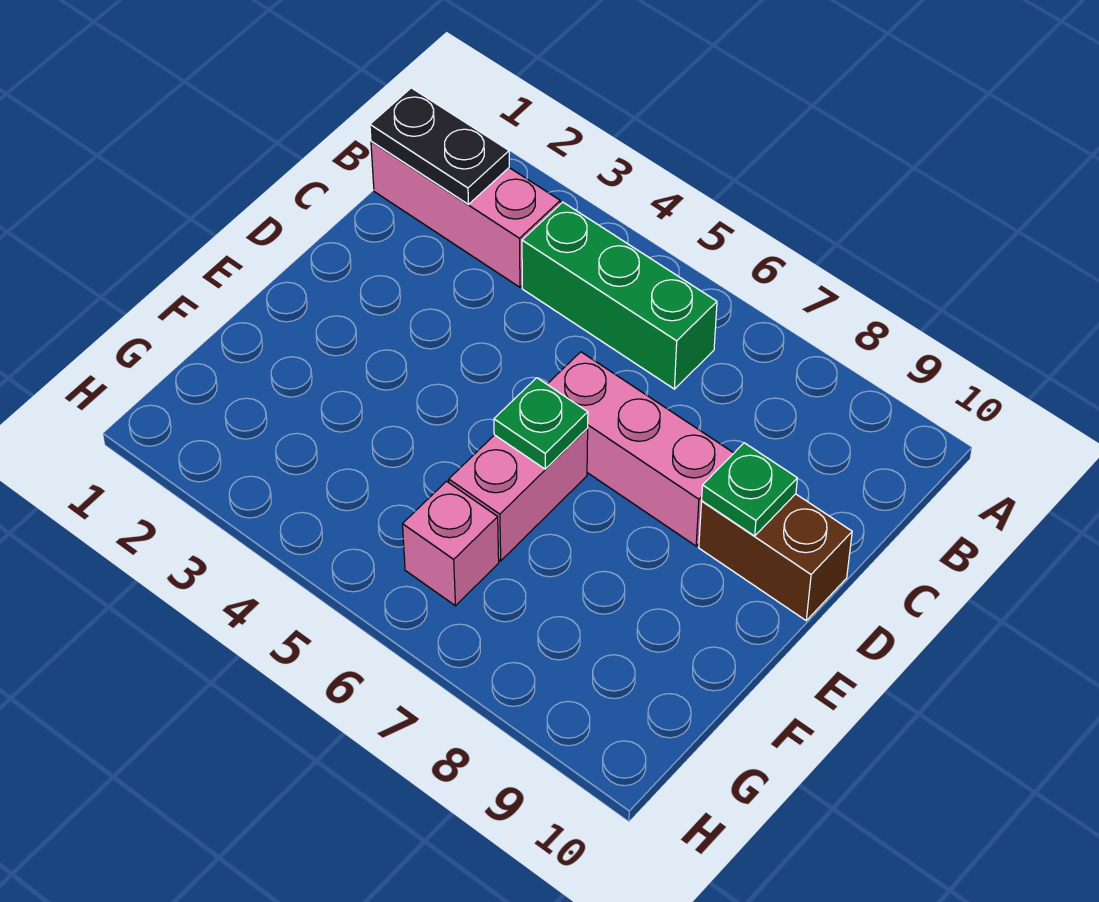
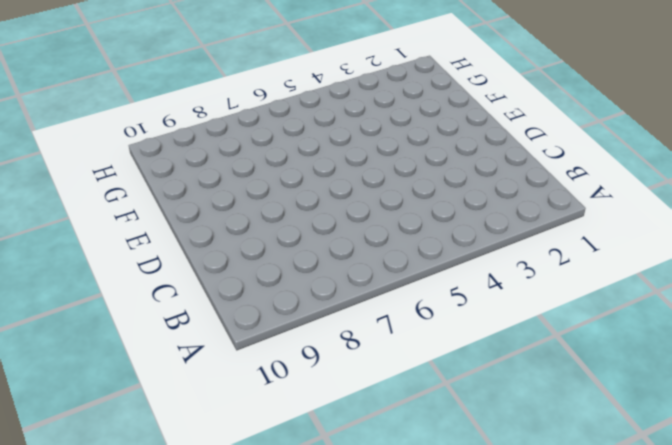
none -> pink 1x3 brick [371,141,560,287]
none -> green 1x3 brick [522,202,717,389]

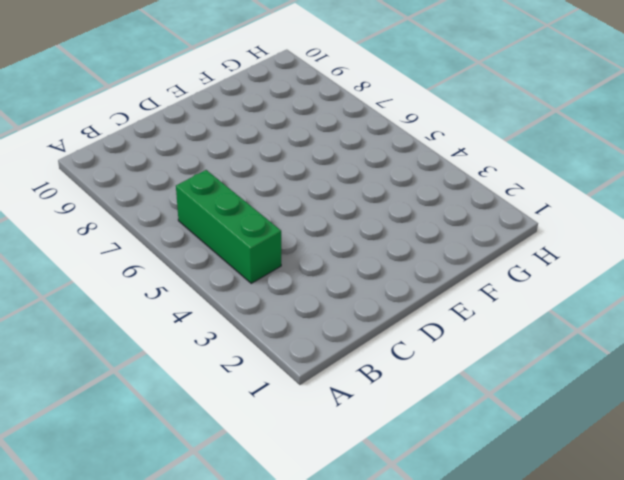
none -> pink 1x3 brick [371,141,560,287]
none -> pink 1x3 brick [547,352,734,546]

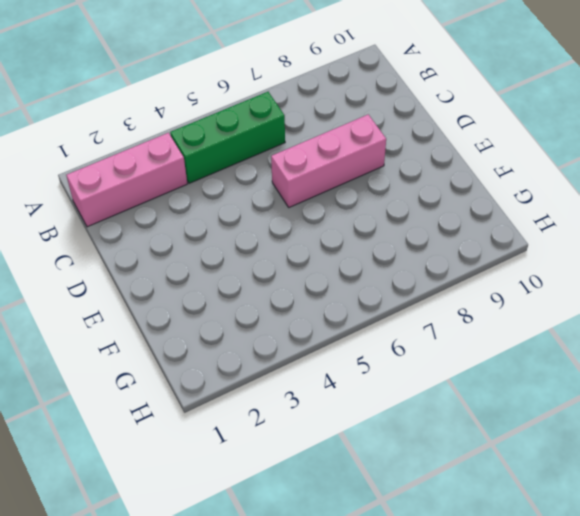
none -> brown 1x2 brick [699,494,852,620]
none -> pink 1x2 brick [449,428,588,561]

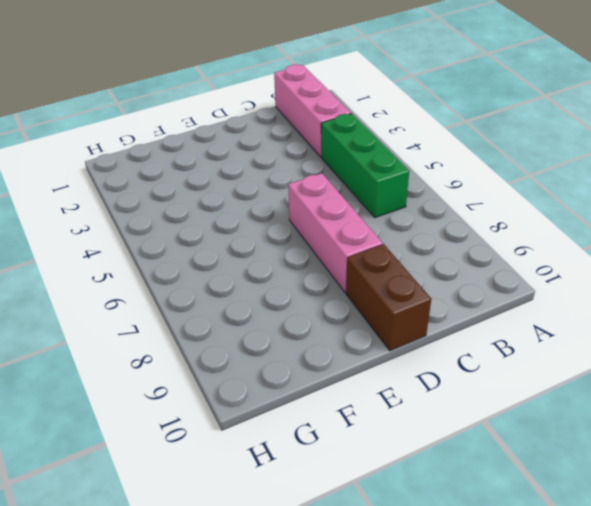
none -> pink 1x2 brick [449,428,588,561]
none -> pink 1x1 brick [403,481,499,606]

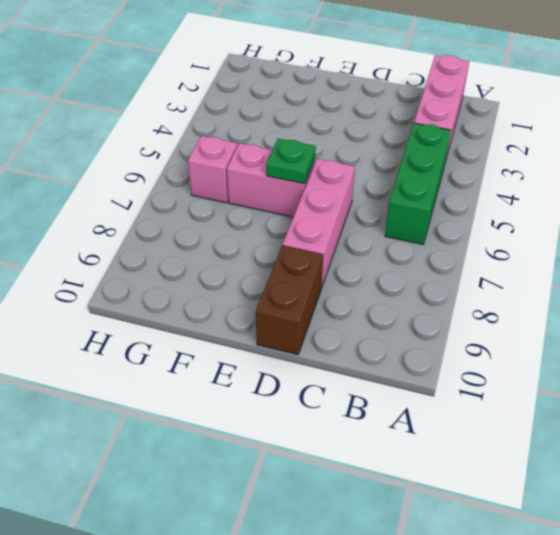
none -> black 1x2 plate [370,88,509,204]
none -> green 1x1 plate [702,443,797,536]

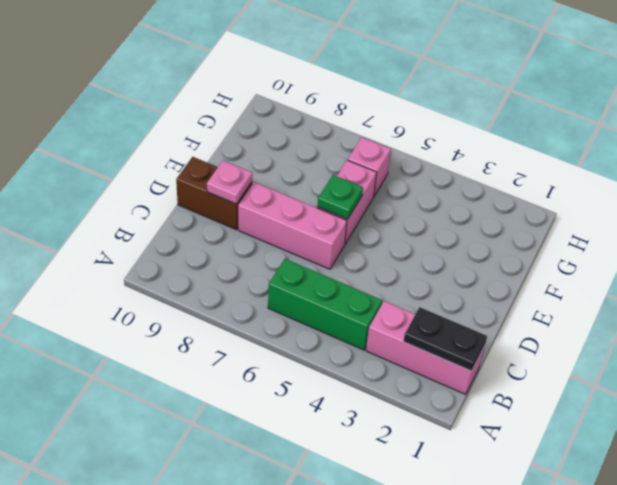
pink 1x1 plate [207,160,252,204] -> green 1x1 plate [702,443,797,536]

